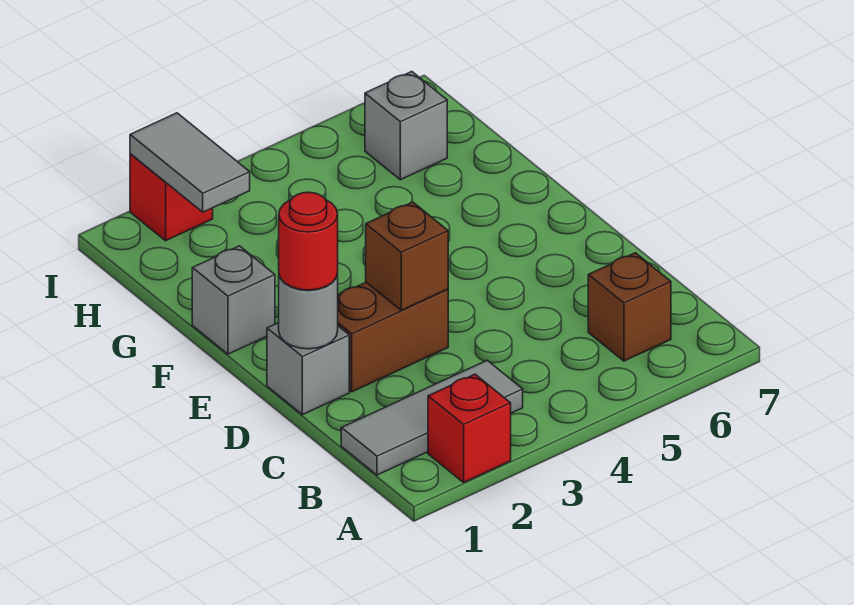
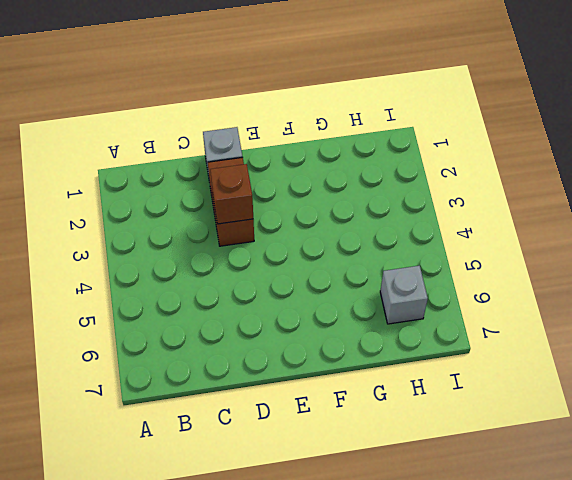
none -> red 1x1 brick [428,374,511,482]
none -> grey 1x3 tile [341,360,523,475]
none -> brown 1x1 brick [588,253,671,361]

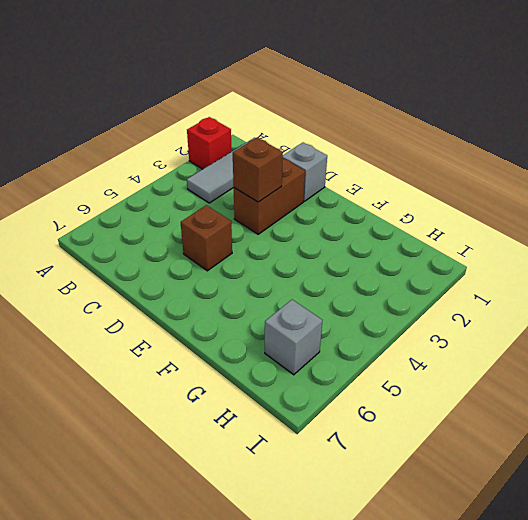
brown 1x1 brick [181,205,232,271] -> brown 1x1 brick moved to [588,253,671,361]
none -> grey 1x1 brick [192,246,275,354]
none -> red 1x1 brick [130,154,213,241]
none -> grey 1x1 round brick [279,273,338,349]

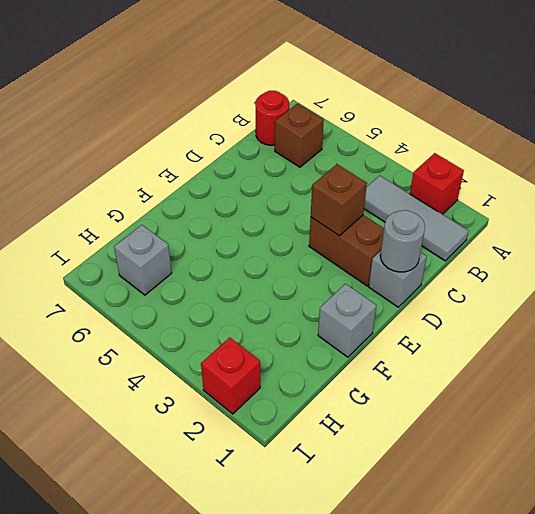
red 1x1 round brick [255,91,289,145] -> red 1x1 round brick moved to [279,192,338,290]
none -> grey 1x2 tile [130,113,250,212]

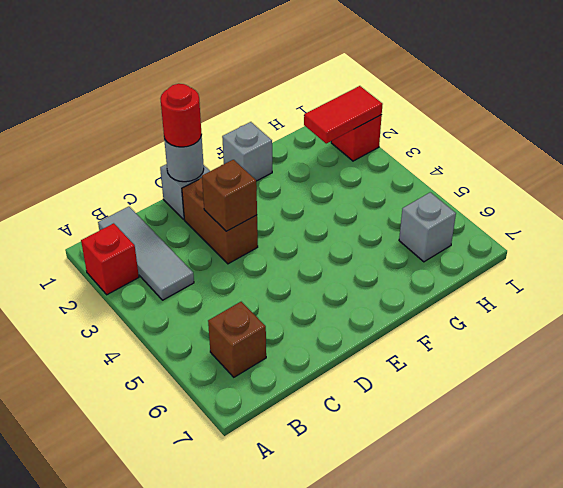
red 1x2 tile [304,86,383,143] -> grey 1x2 tile [130,113,250,212]

